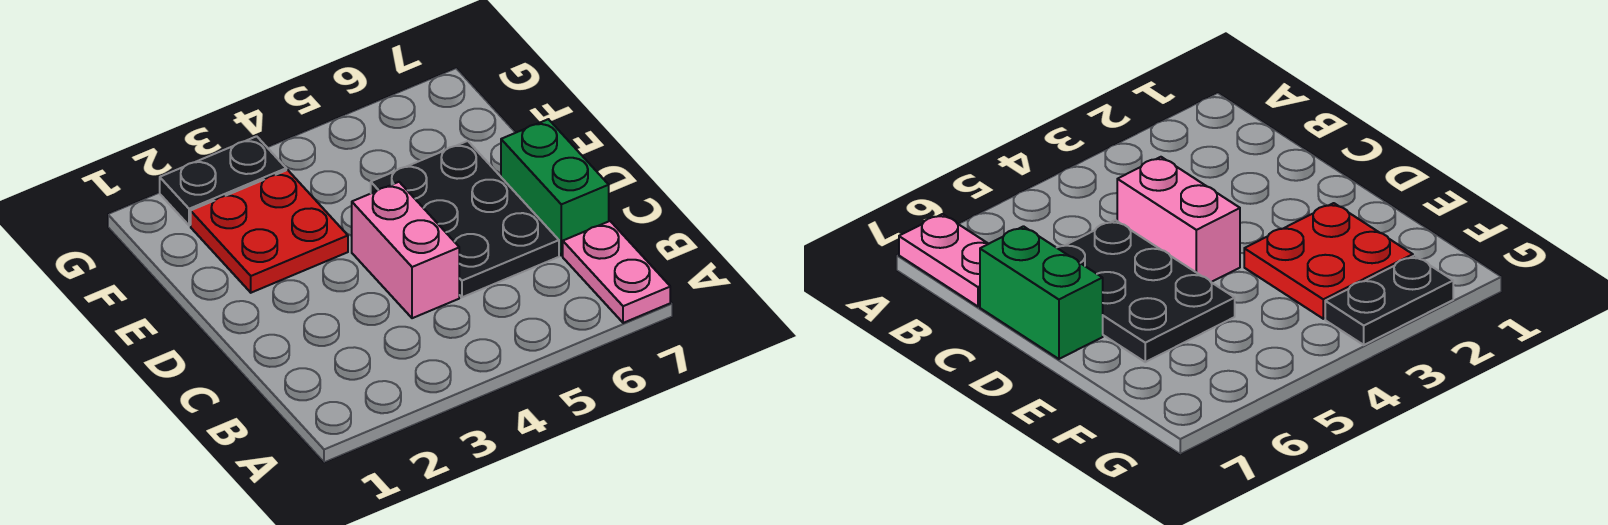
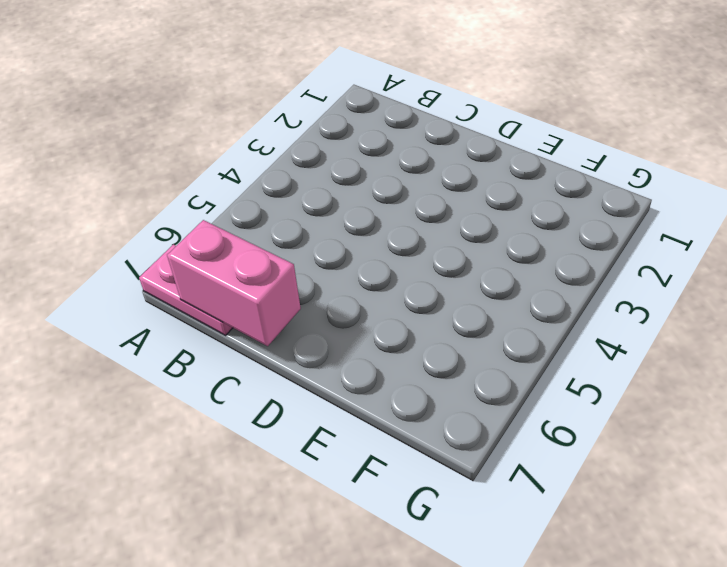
pink 1x2 brick [167,220,301,346] -> pink 1x2 brick moved to [352,182,459,318]
none -> black 2x3 plate [371,141,559,297]
none -> green 1x2 brick [501,119,609,256]

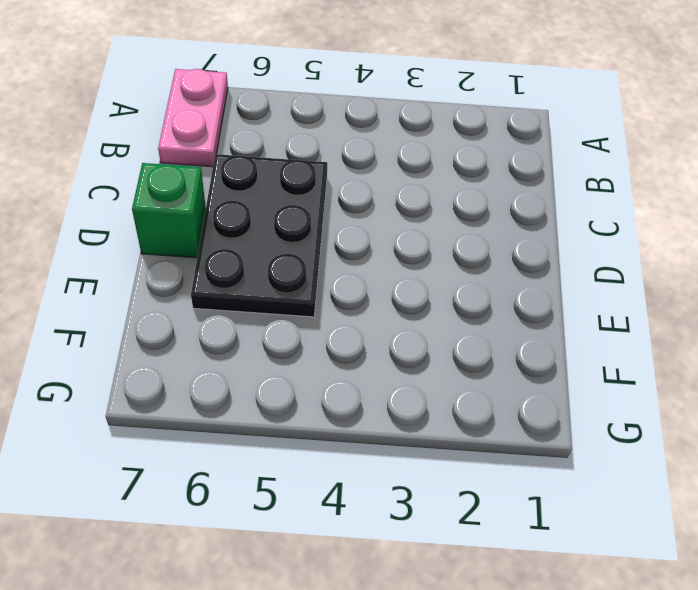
green 1x1 brick [132,163,206,258] -> green 1x2 brick [501,119,609,256]
none -> pink 1x2 brick [352,182,459,318]
none -> red 2x2 plate [191,170,348,293]

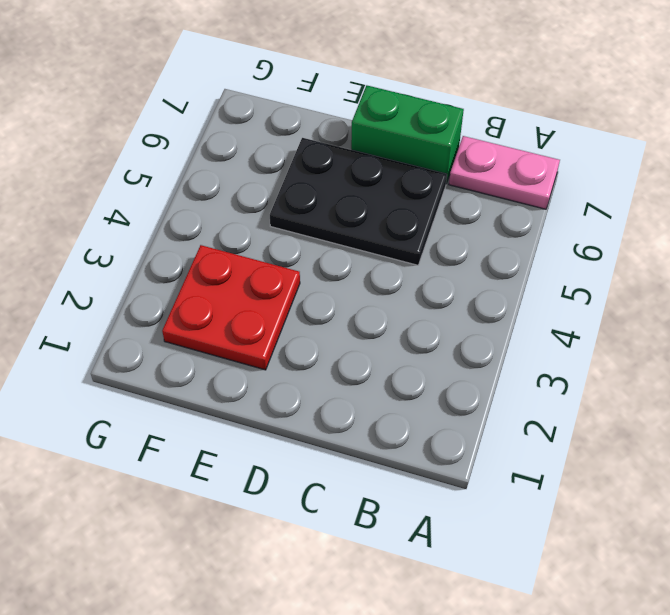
none -> pink 1x2 brick [352,182,459,318]
none -> black 1x2 plate [160,136,286,225]

